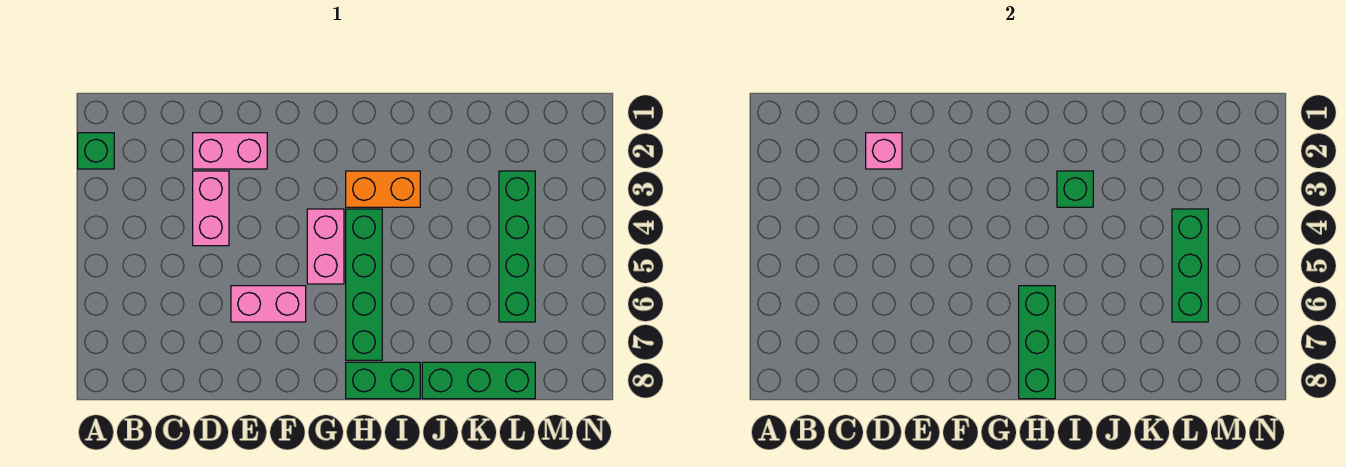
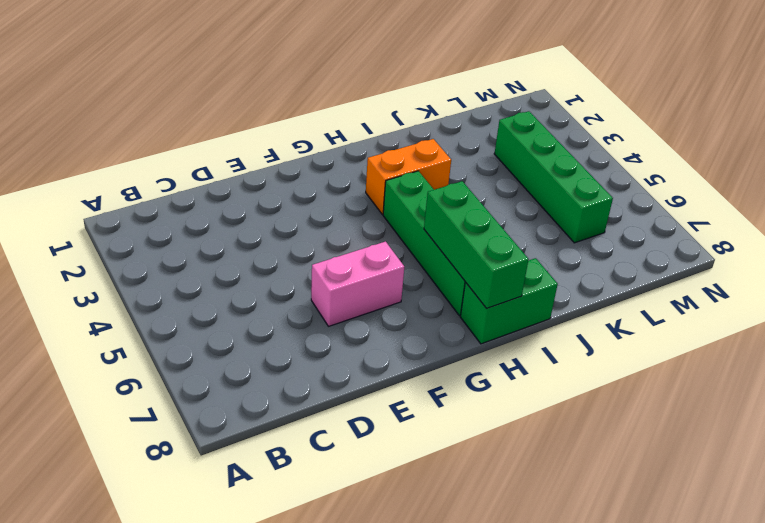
none -> green 1x1 brick [78,133,114,169]
none -> pink 1x2 brick [193,133,267,169]
none -> pink 1x2 brick [193,171,229,246]

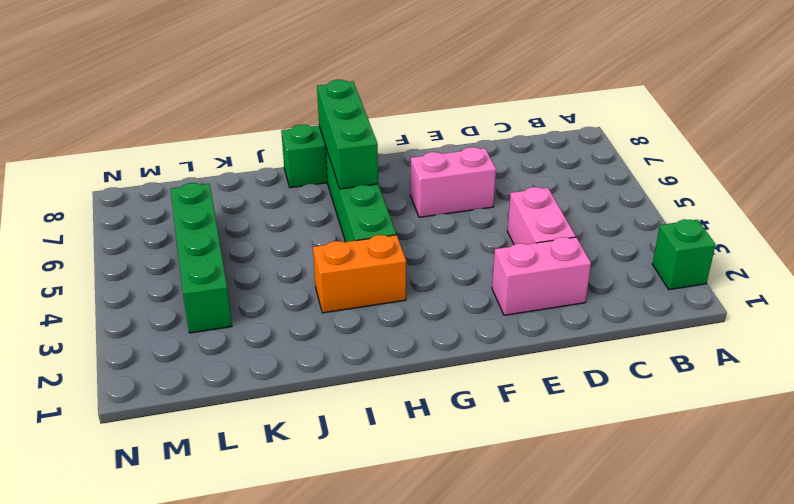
none -> pink 1x2 brick [307,209,344,284]
none -> green 1x3 brick [422,362,535,399]
none -> pink 1x1 brick [866,133,902,169]

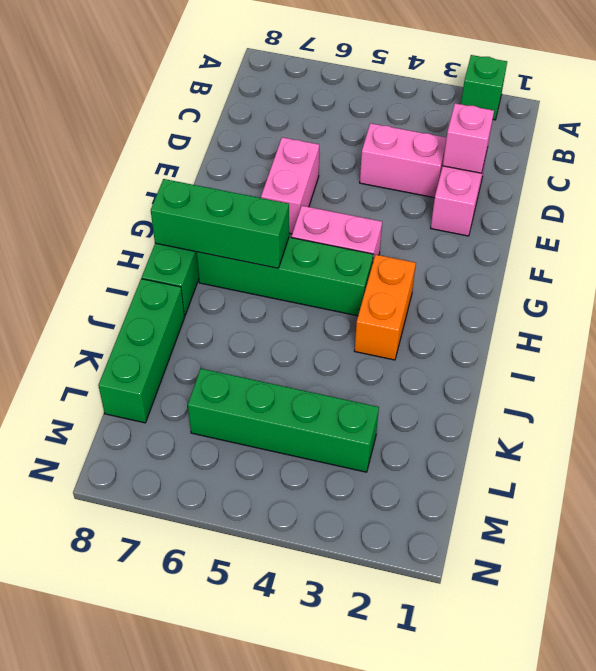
none -> green 1x1 brick [1057,171,1093,207]
none -> green 1x3 brick [1172,209,1208,322]

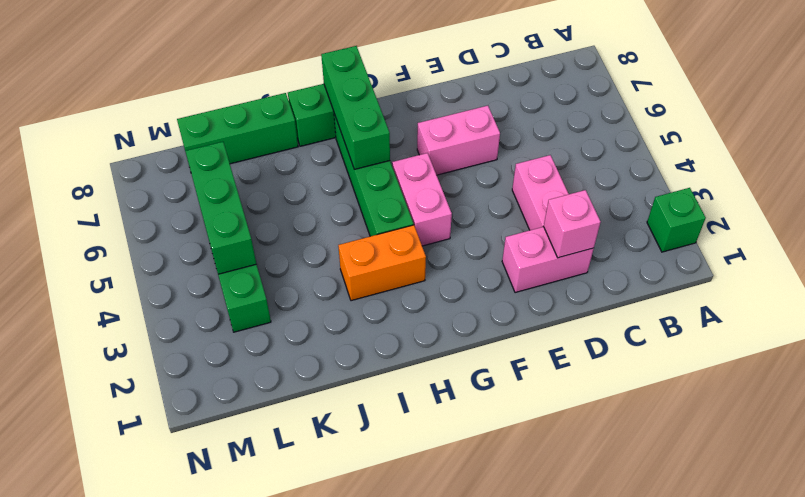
none -> green 1x1 brick [1057,171,1093,207]

